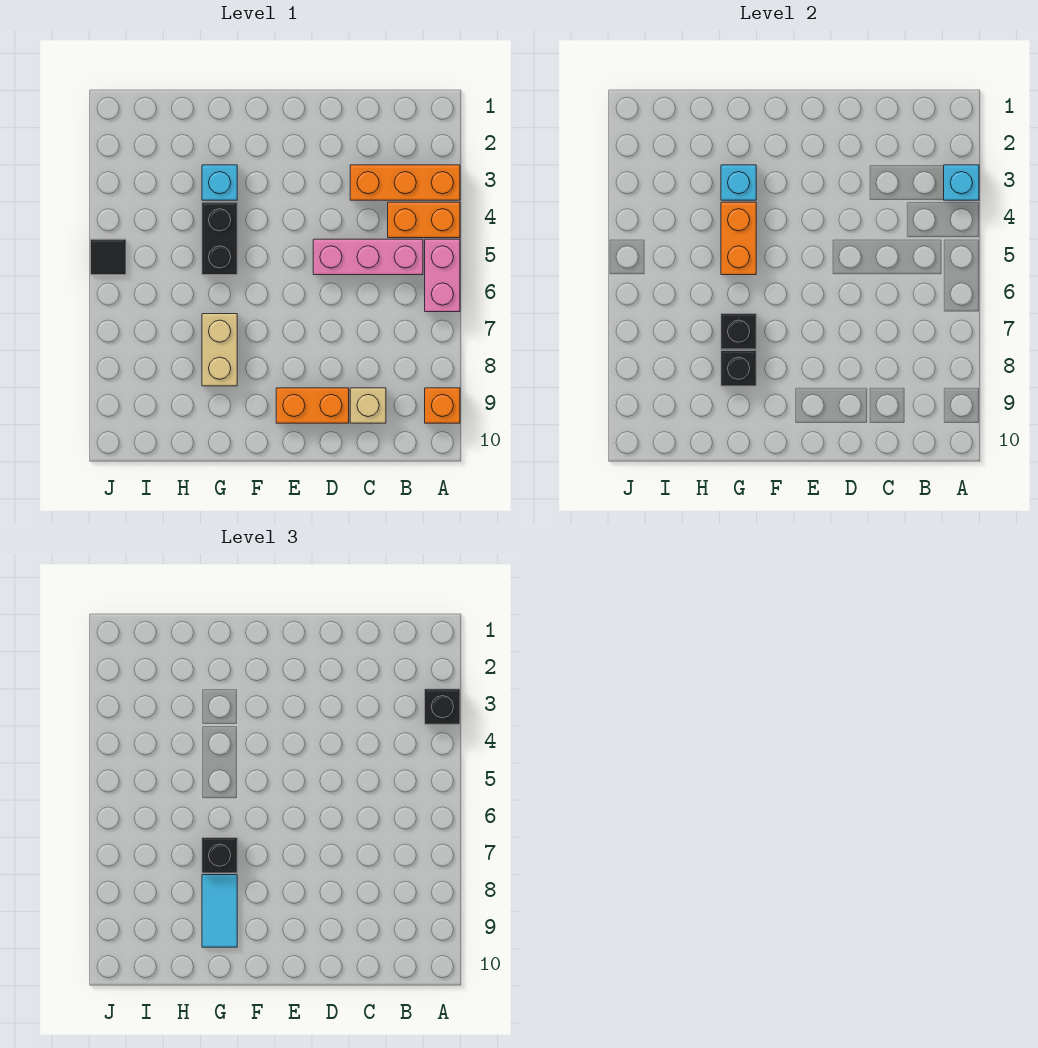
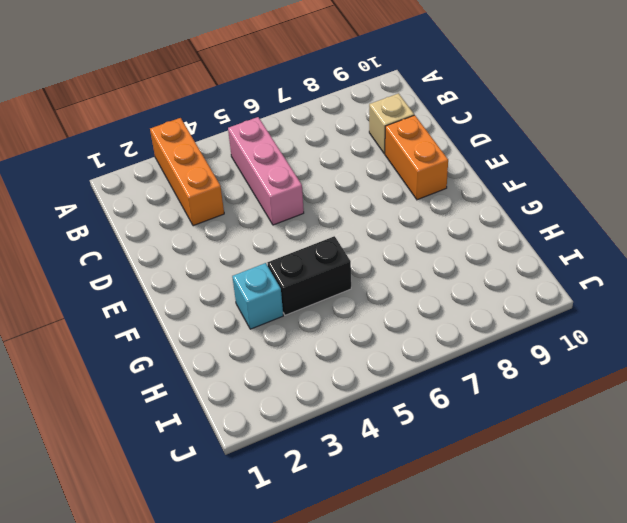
none -> orange 1x2 brick [388,202,460,238]
none -> pink 1x2 brick [425,239,460,312]
none -> orange 1x1 brick [425,388,460,423]

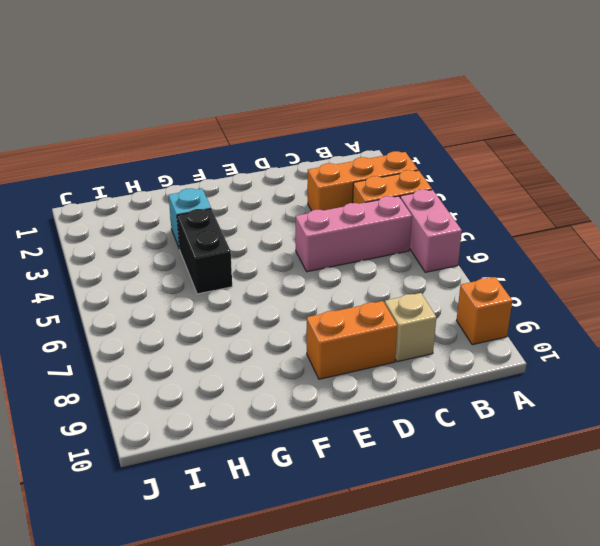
none -> tan 1x2 brick [202,314,237,386]
none -> black 1x1 tile [91,239,126,275]
none -> cyan 1x1 brick [944,165,979,200]

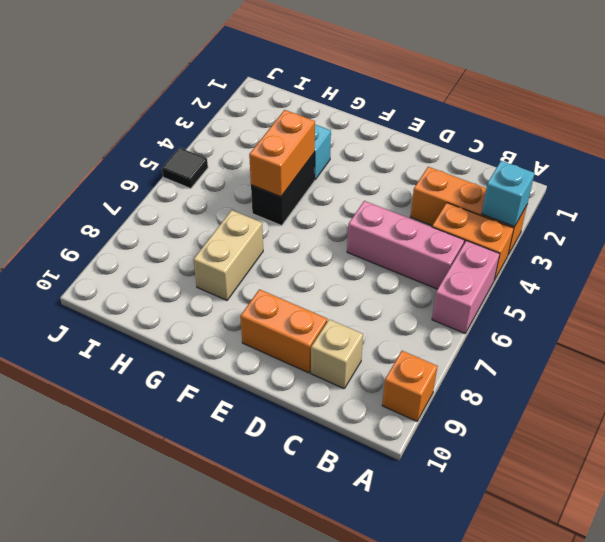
none -> cyan 1x1 brick [721,165,756,200]
none -> black 1x1 brick [721,314,756,349]
none -> black 1x1 brick [721,351,756,386]

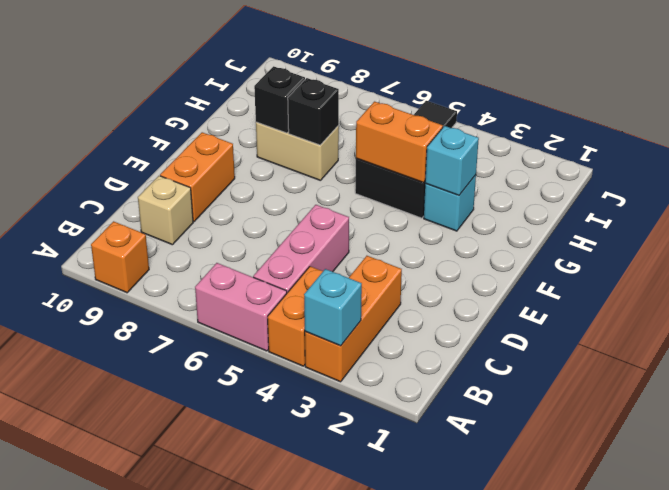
none -> black 1x1 brick [425,689,460,724]
none -> black 1x1 brick [202,838,237,873]
none -> cyan 1x2 tile [202,875,237,947]

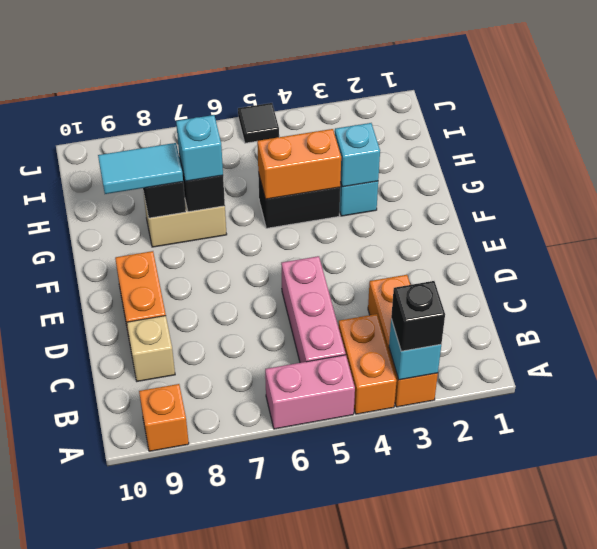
cyan 1x1 brick [176,115,223,181] -> black 1x1 brick [202,838,237,873]

